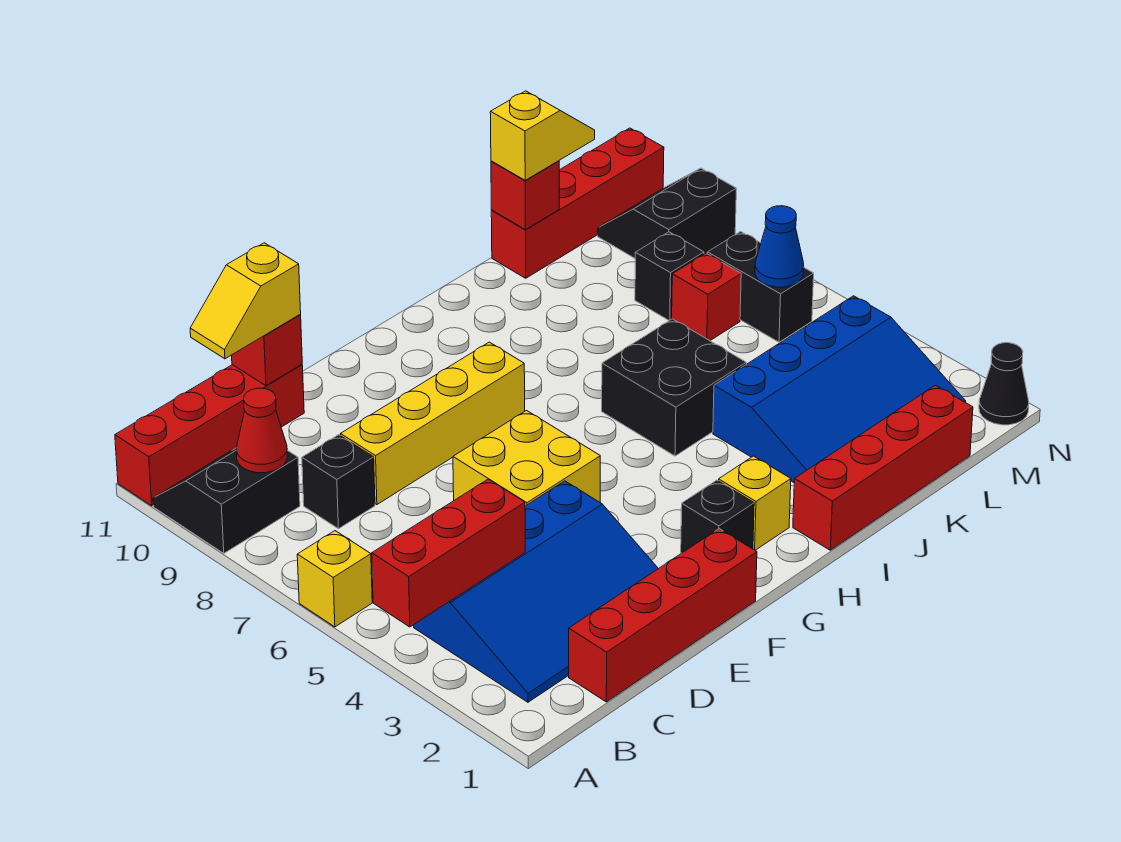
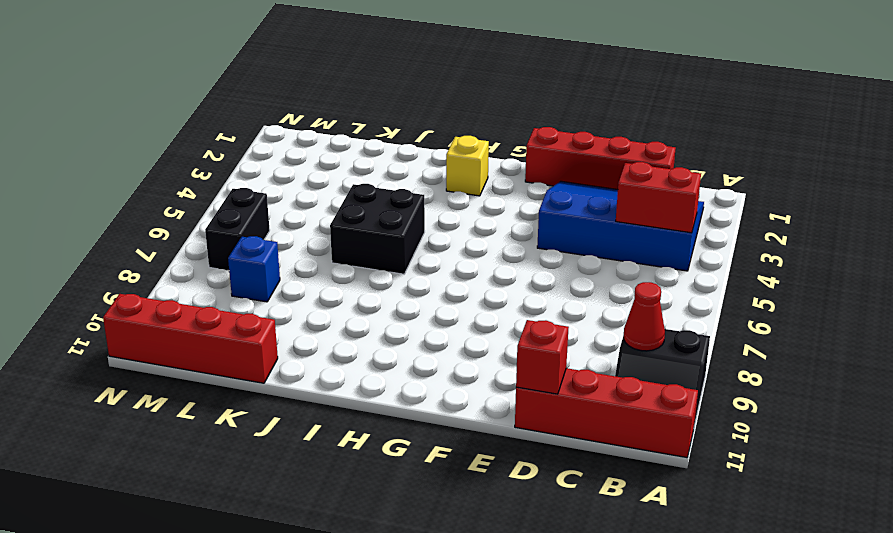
red 1x2 brick [616,162,701,233] -> red 1x3 brick [372,479,525,627]
blue 1x1 brick [228,236,280,302] -> black 1x1 brick [635,232,704,321]
none -> yellow 1x1 brick [297,531,372,627]
none -> black 1x1 brick [302,435,375,529]
none -> yellow 1x4 brick [340,342,525,505]

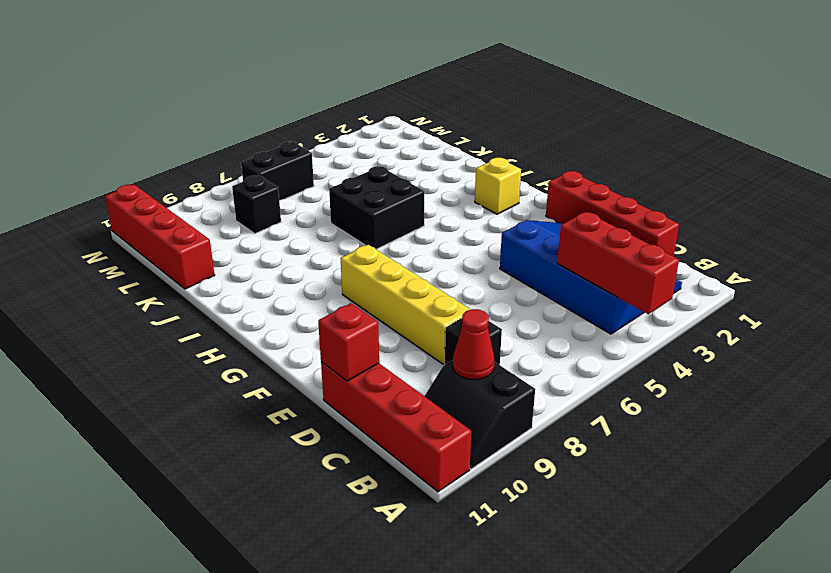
none -> yellow 1x1 brick [297,531,372,627]
none -> yellow 2x2 brick [453,411,600,506]
none -> black 1x1 brick [681,480,754,553]

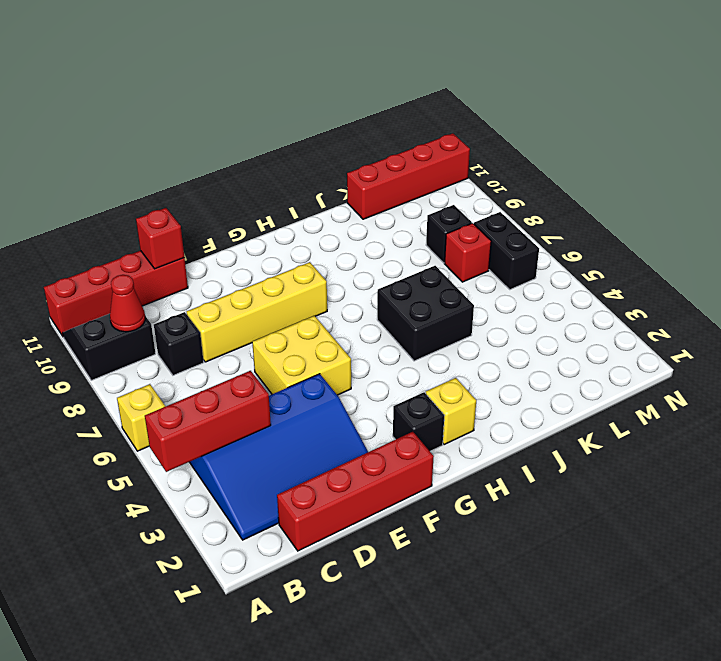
none -> red 1x4 brick [793,385,973,550]
none -> blue 3x4 slope [713,296,966,482]
none -> black 2x2 slope [598,168,736,258]

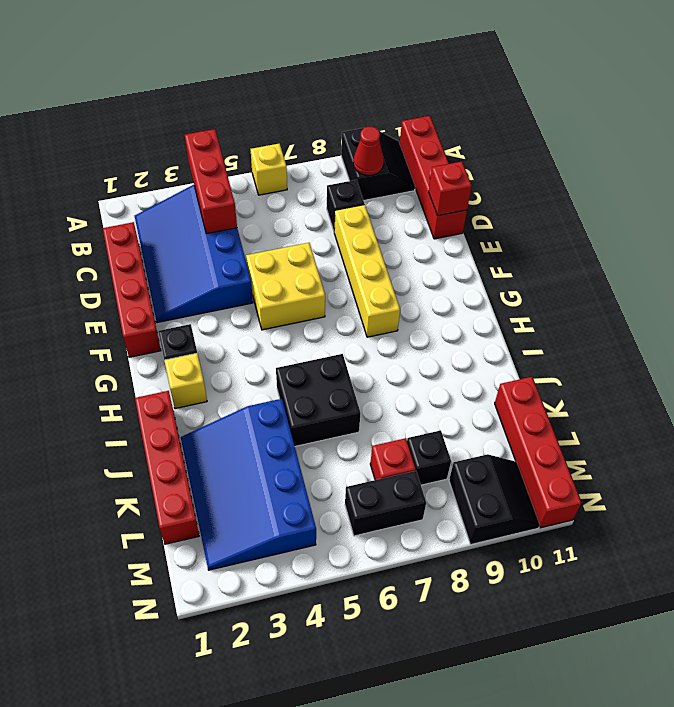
none -> black 1x1 cone [979,343,1029,425]
none -> red 1x1 brick [491,161,559,230]
none -> blue 1x1 cone [755,206,804,287]

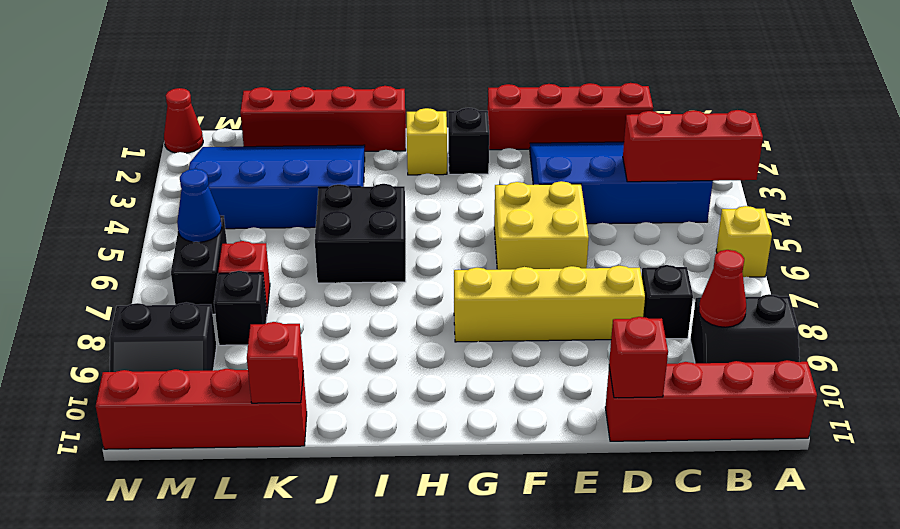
red 1x1 cone [164,88,203,153] -> black 1x1 cone [979,343,1029,425]
none -> yellow 1x2 slope [190,243,301,359]
none -> yellow 1x2 slope [490,91,595,180]

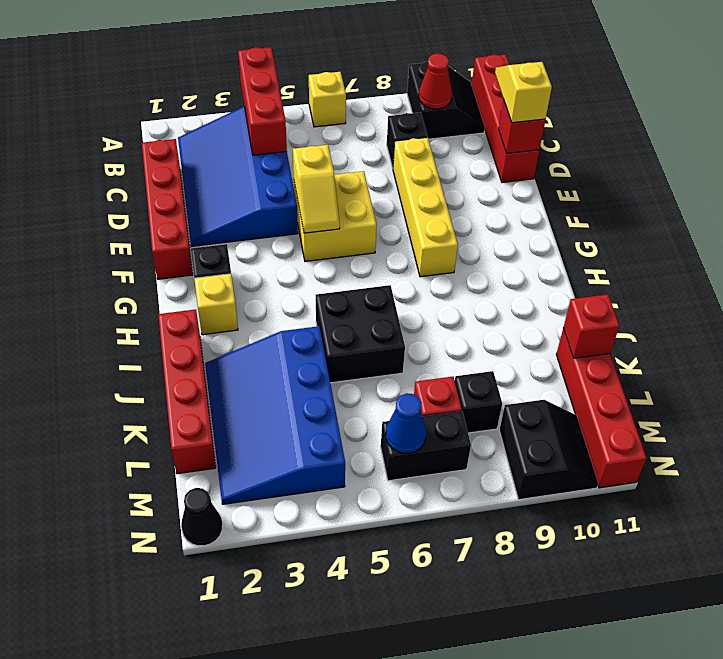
yellow 1x2 slope [293,145,340,233] -> yellow 1x2 slope moved to [490,91,595,180]

